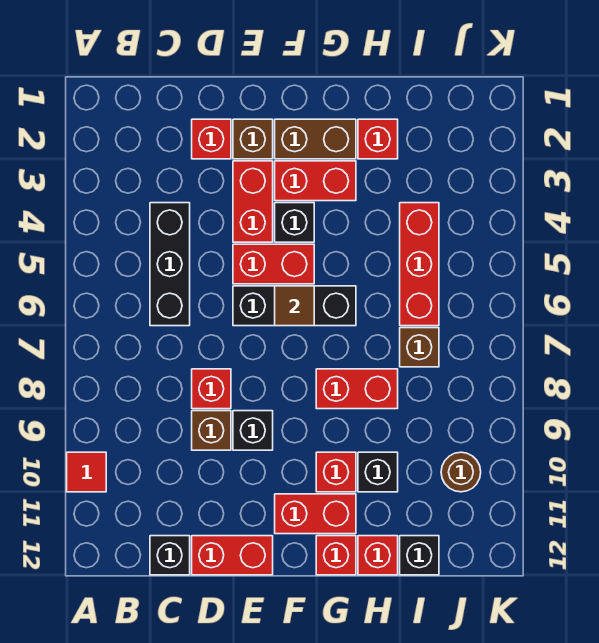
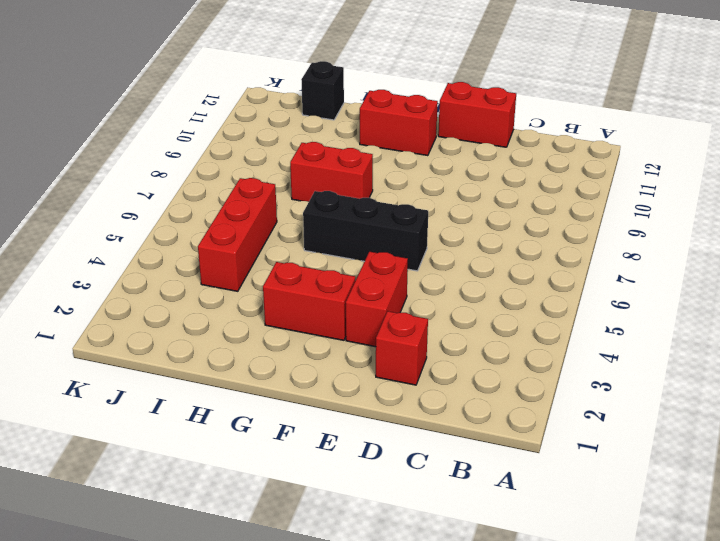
none -> red 1x1 tile [67,452,106,492]
none -> black 1x3 brick [150,203,190,326]
none -> black 1x1 brick [150,536,190,575]

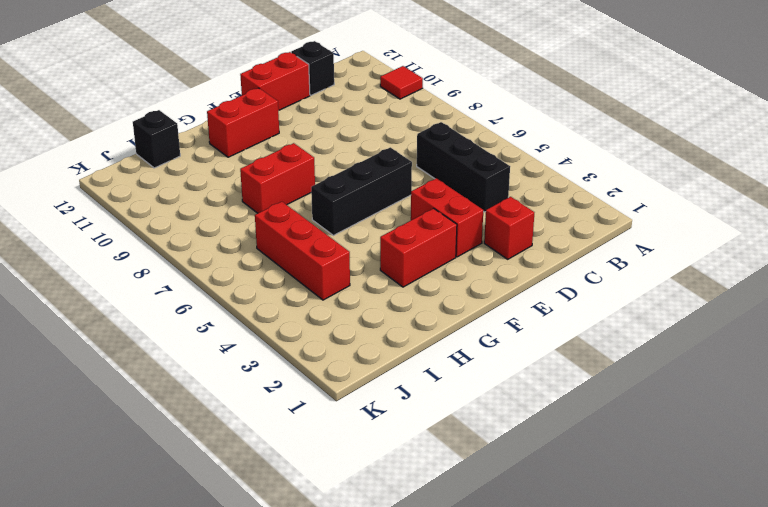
none -> red 1x1 brick [192,369,231,409]
none -> brown 1x1 brick [192,411,231,450]
none -> brown 1x1 brick [233,119,273,159]

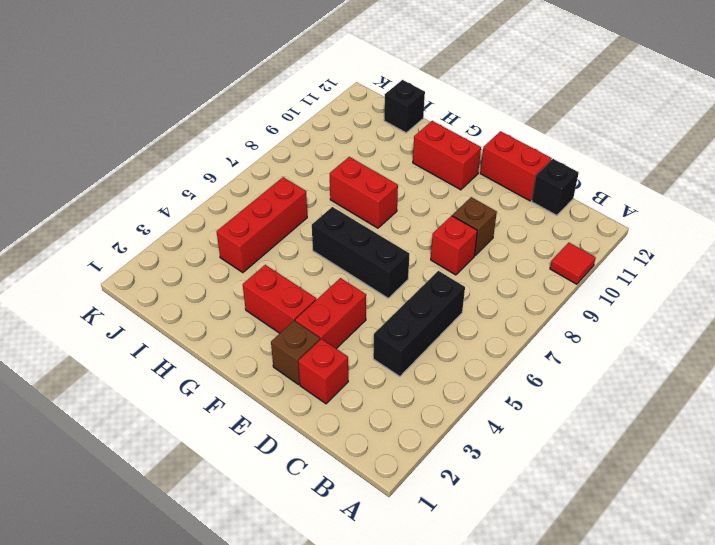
none -> red 1x2 brick [233,244,314,284]
none -> black 1x1 brick [233,411,273,450]
none -> brown 1x2 brick [275,119,356,159]

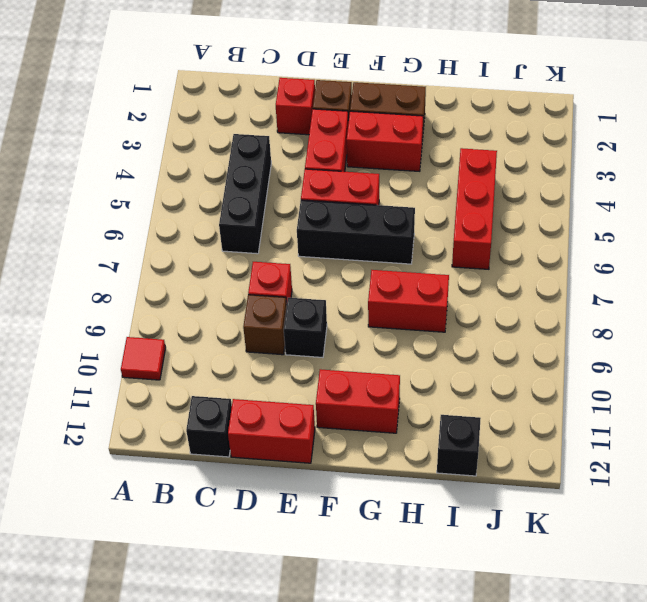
none -> black 1x1 brick [275,203,314,242]
none -> red 1x1 brick [316,452,356,492]
none -> red 1x1 brick [316,536,356,575]

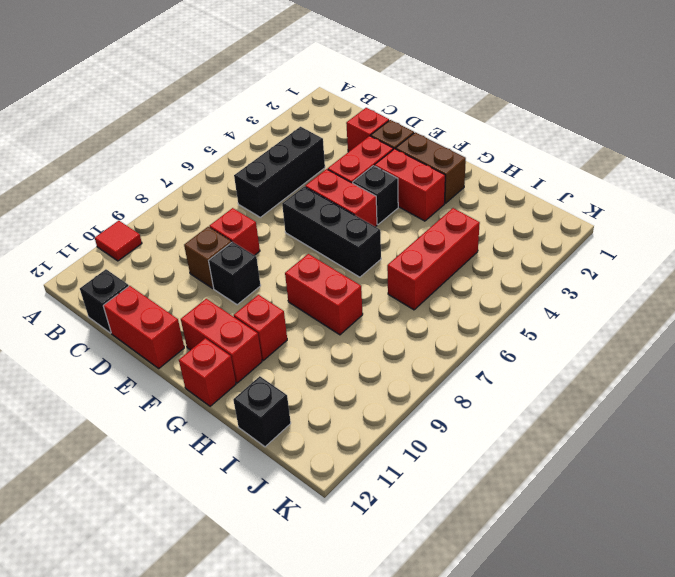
none -> red 1x1 brick [358,119,398,159]
none -> black 1x1 brick [358,452,398,492]
none -> red 1x1 brick [358,536,398,575]

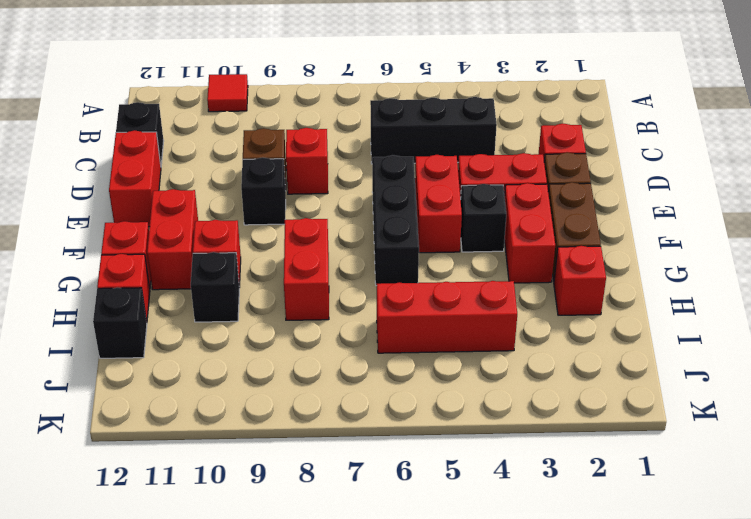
none -> brown 1x1 brick [400,328,439,367]
none -> brown 1x1 round brick [441,452,481,492]
none -> brown 1x1 tile [275,286,314,326]

